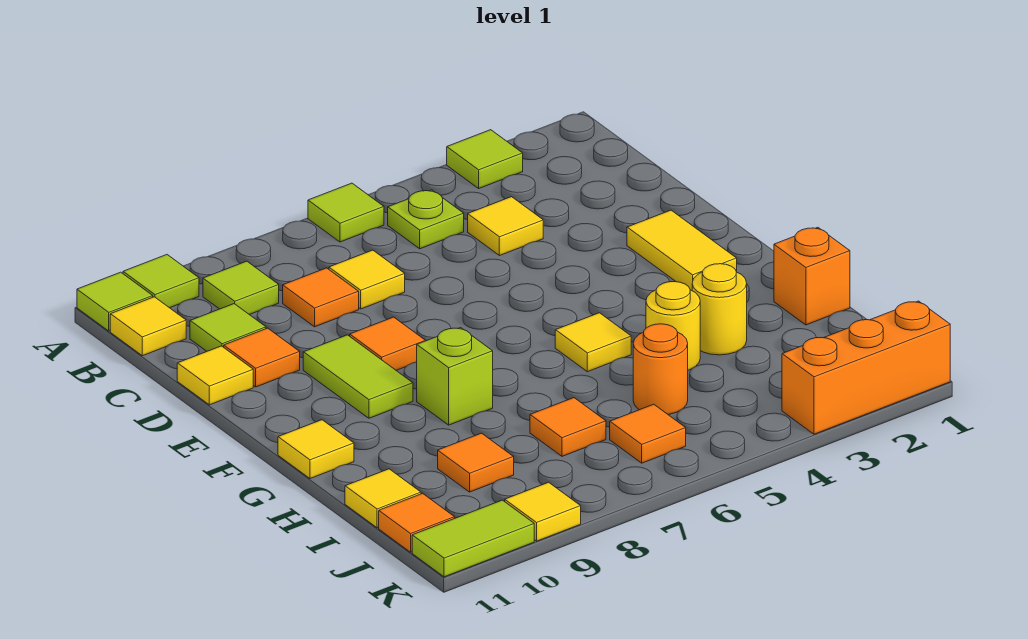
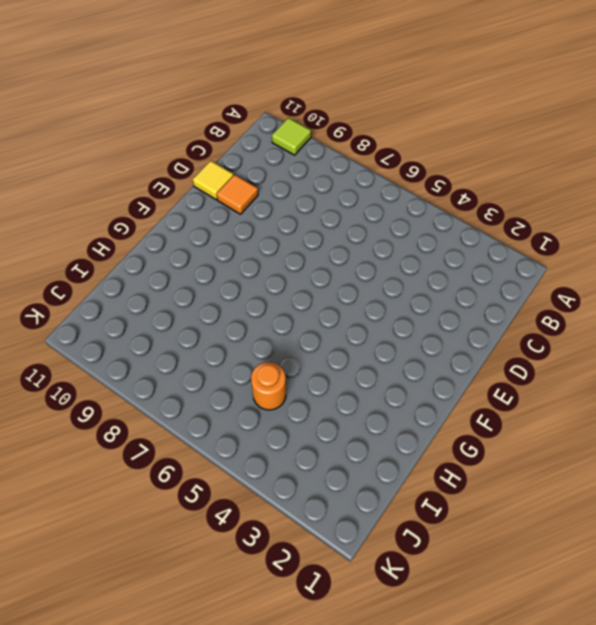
none -> lime 1x1 tile [447,130,523,188]
none -> lime 1x1 tile [308,183,384,242]
none -> lime 1x1 tile [77,272,153,331]
none -> lime 1x1 plate [388,190,464,249]

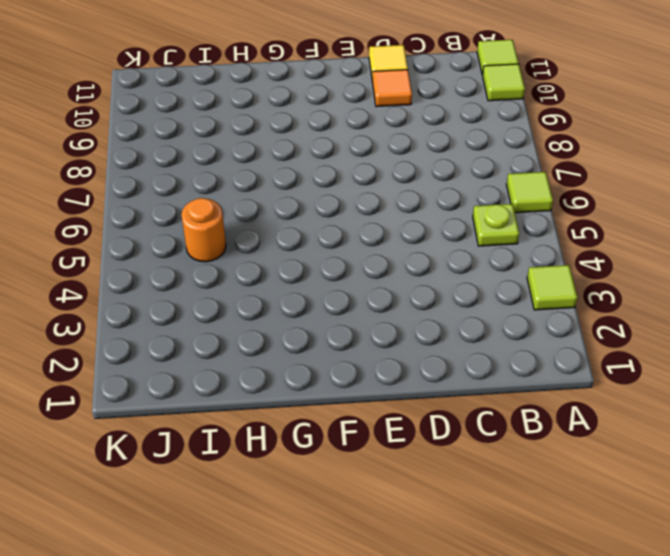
none -> lime 1x1 tile [203,261,279,315]
none -> yellow 1x1 tile [110,297,186,356]
none -> yellow 1x1 tile [468,197,543,256]
none -> yellow 1x1 tile [329,250,405,309]

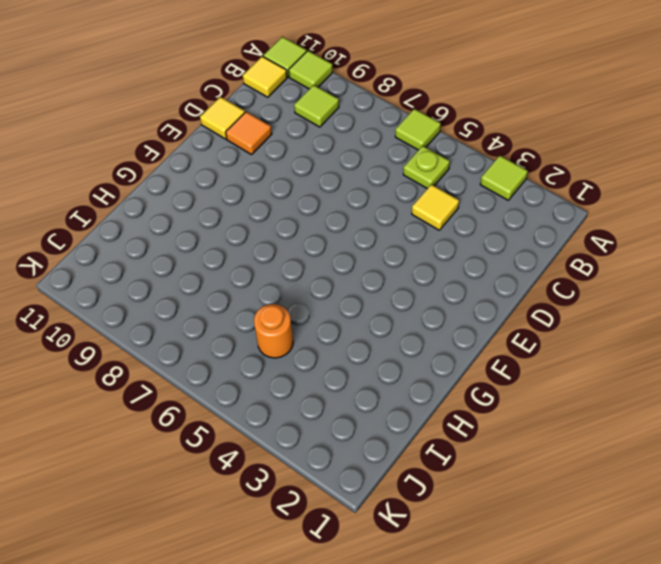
none -> yellow 1x1 tile [329,250,405,309]
none -> orange 1x1 tile [283,268,359,327]
none -> lime 1x1 tile [190,304,266,351]
none -> yellow 1x2 tile [627,210,737,290]

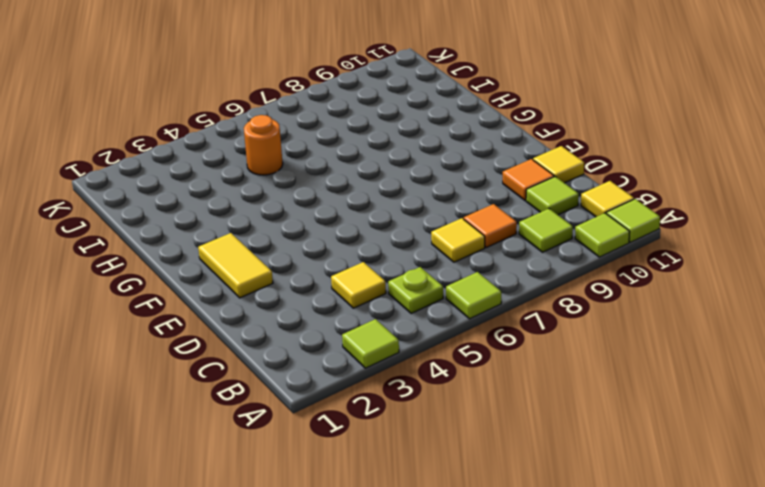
none -> orange 1x1 tile [350,317,425,371]
none -> lime 1x2 tile [303,335,413,418]
none -> yellow 1x1 tile [555,313,631,372]
none -> lime 1x1 brick [417,328,493,425]

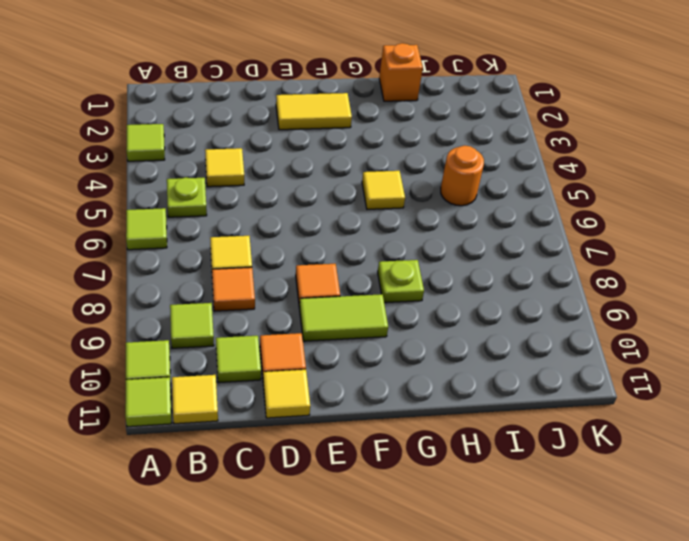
lime 1x1 plate [378,260,424,303] -> lime 1x1 brick [417,328,493,425]
none -> yellow 1x1 tile [278,420,354,479]
none -> yellow 1x1 round brick [692,264,747,355]
none -> yellow 1x1 round brick [646,282,700,370]
none -> orange 1x1 tile [530,398,606,456]

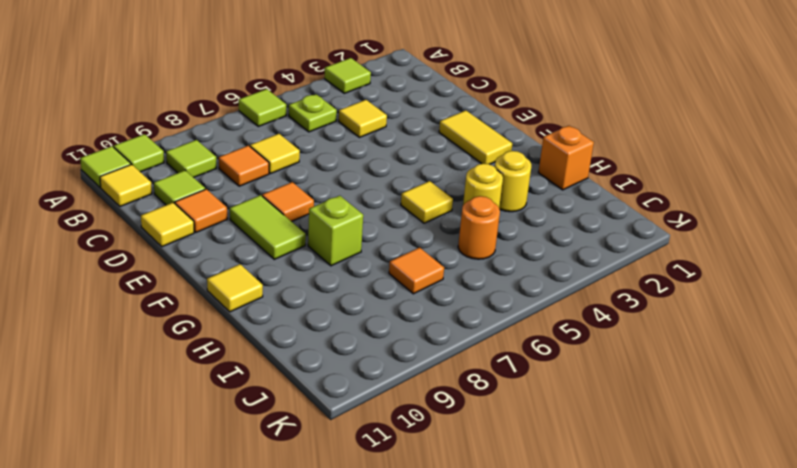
none -> orange 1x1 tile [438,433,514,492]
none -> yellow 1x1 tile [345,469,421,528]
none -> orange 1x1 tile [610,404,686,463]
none -> orange 1x1 tile [379,493,455,552]

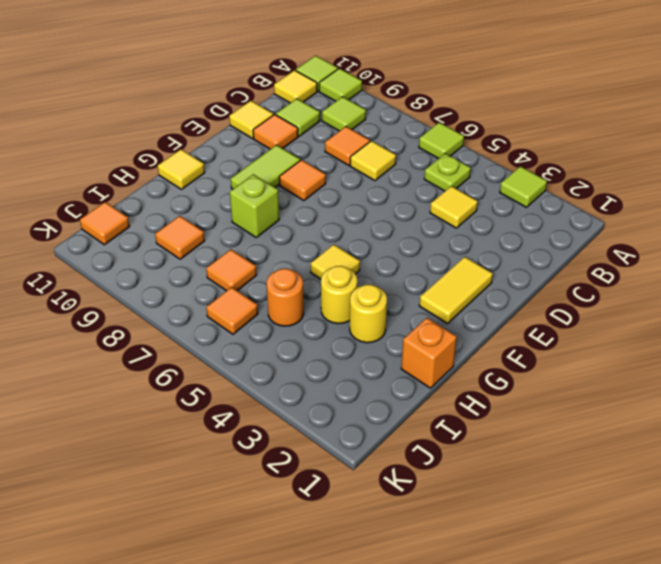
none -> yellow 1x1 tile [345,469,421,528]
none -> orange 1x3 brick [782,301,950,434]
none -> yellow 1x1 tile [505,482,581,541]
none -> lime 1x2 tile [412,500,534,577]

